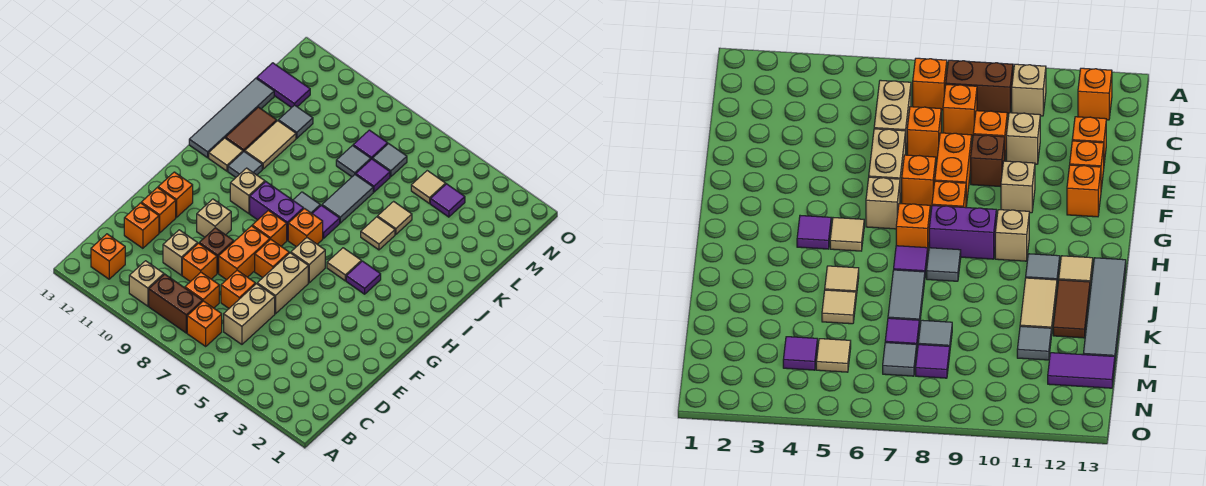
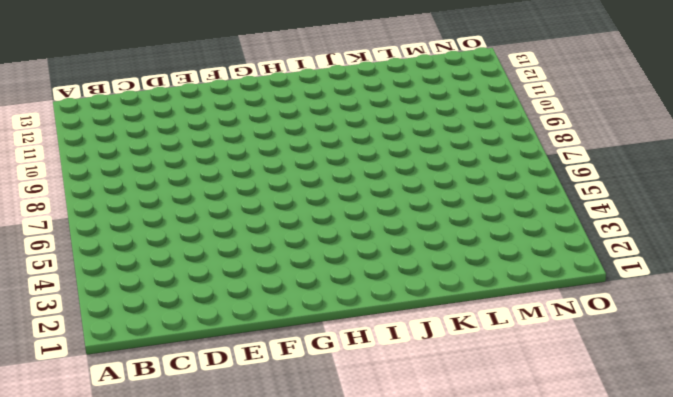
none -> orange 1x1 brick [187,301,222,346]
none -> brown 1x2 brick [149,274,203,333]
none -> tan 1x1 brick [129,261,164,306]
none -> orange 1x1 brick [91,234,125,279]

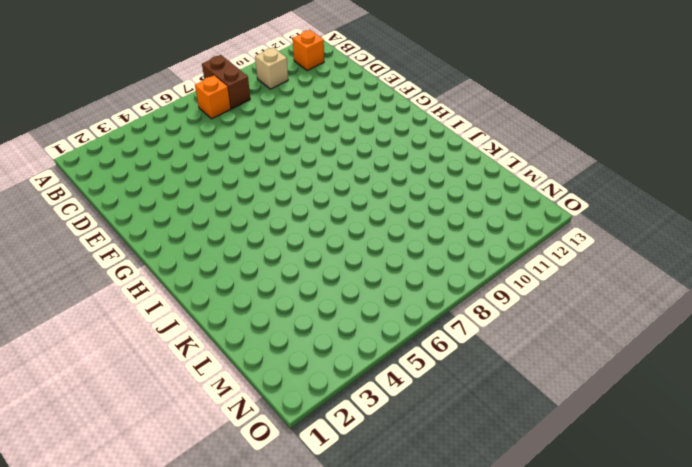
brown 1x2 brick [202,55,250,109] -> brown 1x2 brick turned to [149,274,203,333]
none -> tan 1x2 brick [224,284,275,344]
none -> orange 1x1 brick [185,272,219,308]
none -> orange 1x1 brick [221,270,255,308]
none -> orange 1x1 brick [182,243,217,282]

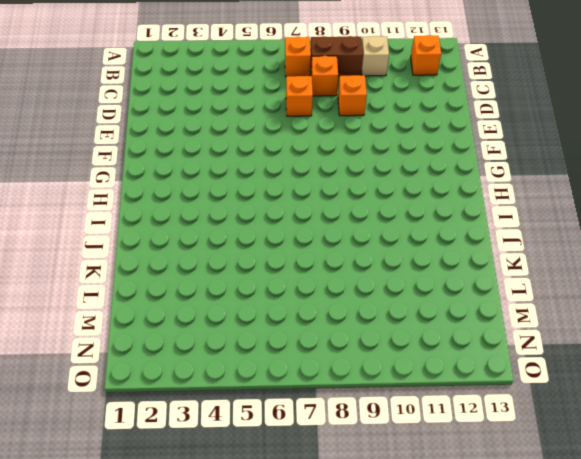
none -> tan 1x2 brick [224,284,275,344]
none -> tan 1x1 brick [163,230,198,275]
none -> orange 1x1 brick [124,203,159,248]
none -> tan 1x2 brick [257,253,308,314]

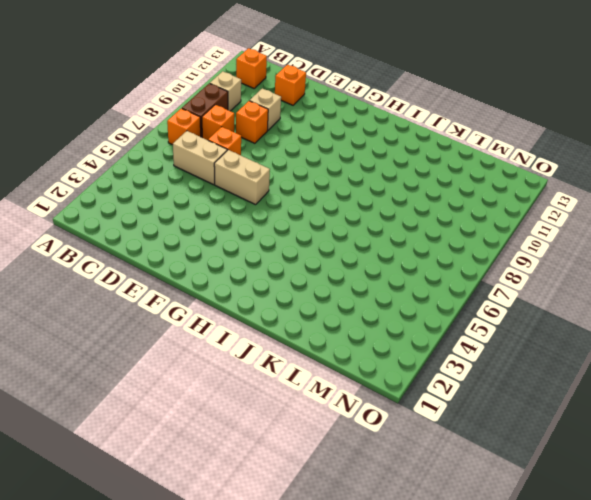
none -> orange 1x2 brick [219,226,270,280]
none -> brown 1x1 brick [199,228,234,273]
none -> orange 1x1 brick [141,188,176,233]
none -> orange 1x1 brick [255,239,289,278]

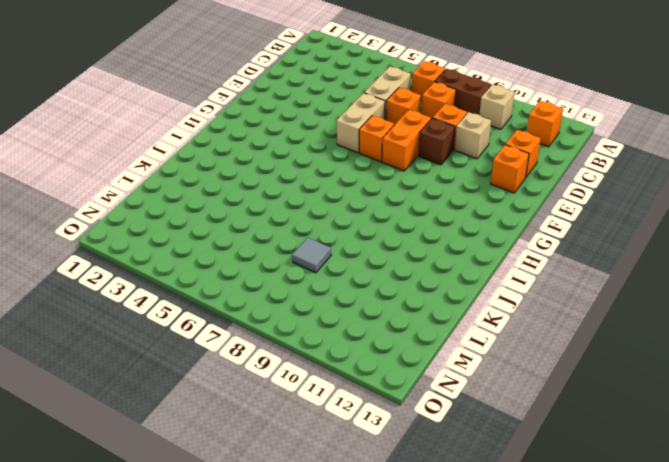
none -> tan 1x1 brick [197,199,231,237]
none -> orange 1x1 brick [158,172,193,217]
none -> tan 1x1 brick [291,238,325,283]
none -> orange 1x1 brick [252,210,287,246]

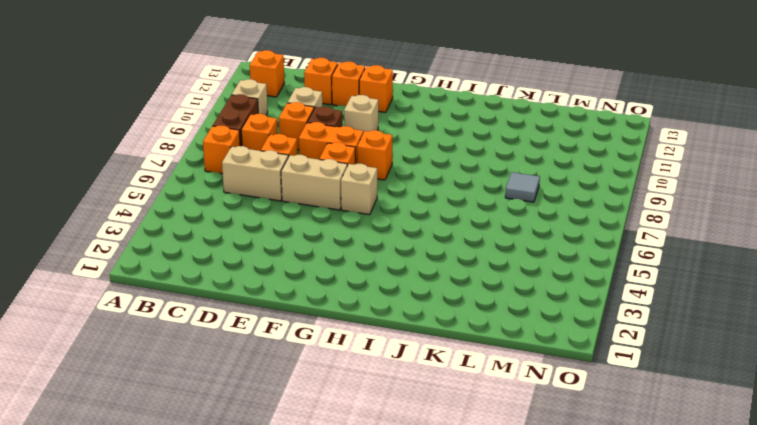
none -> purple 1x1 tile [346,261,381,294]
none -> tan 1x1 tile [327,248,361,281]
none -> orange 1x1 brick [288,209,323,247]
none -> purple 1x2 brick [250,182,303,240]

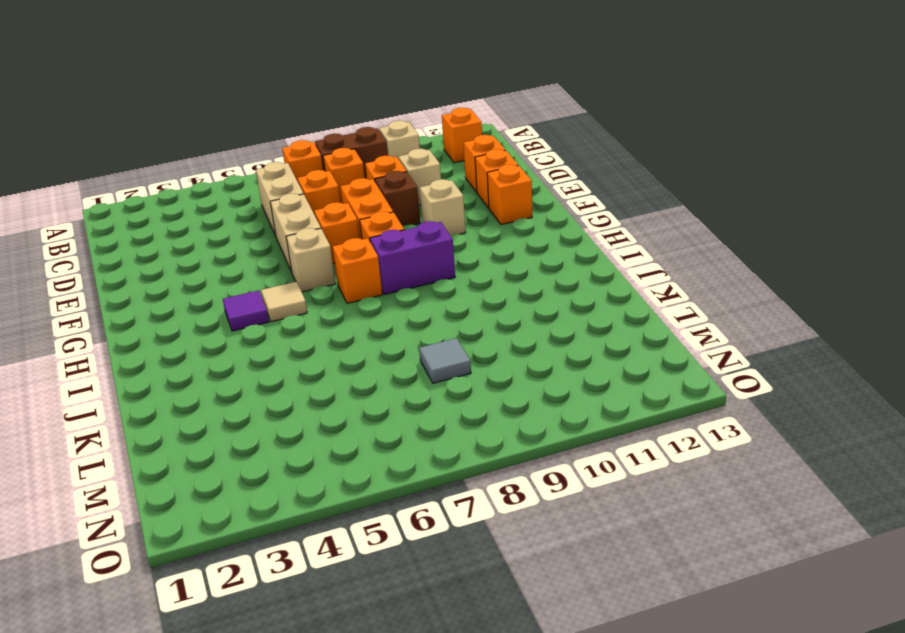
none -> tan 1x1 brick [230,168,265,214]
none -> purple 1x1 tile [312,205,340,238]
none -> grey 1x1 tile [293,192,320,213]
none -> grey 1x1 tile [228,152,262,177]

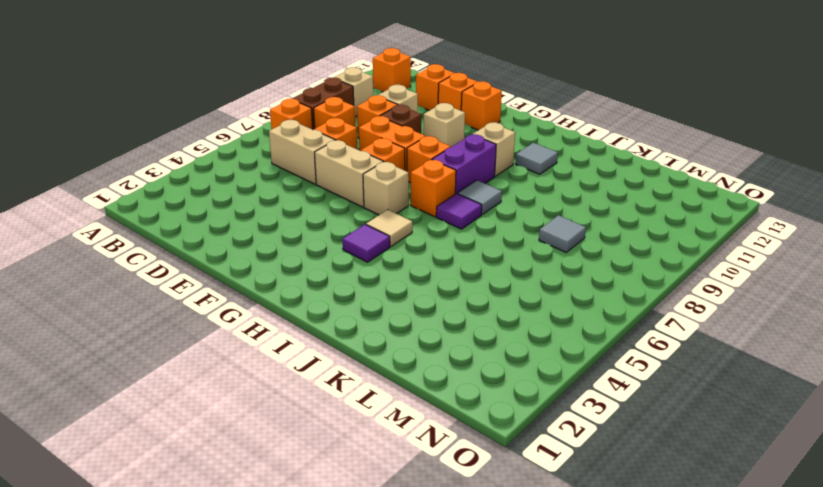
none -> tan 1x1 tile [209,138,243,171]
none -> grey 1x4 tile [189,78,274,158]
none -> tan 1x1 tile [361,217,395,250]
none -> grey 1x2 tile [322,175,373,223]

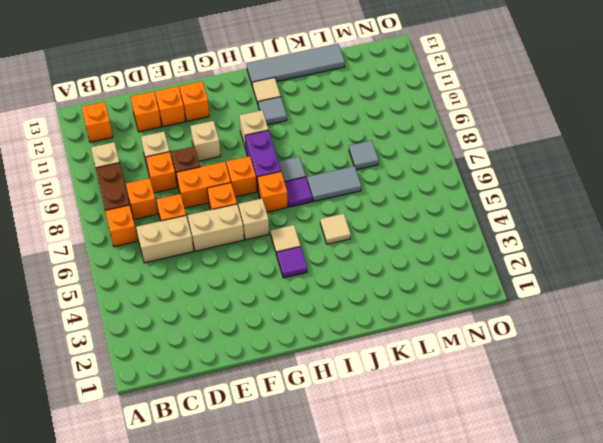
none -> tan 1x2 tile [245,121,296,169]
none -> brown 1x2 tile [225,107,277,152]
none -> tan 1x1 tile [378,201,412,234]
none -> purple 1x1 tile [356,159,390,192]

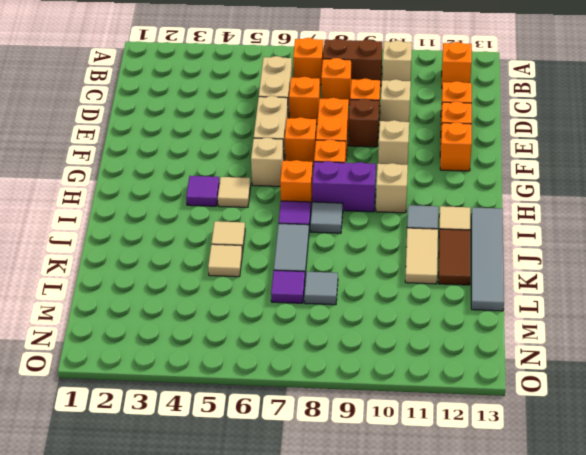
none -> grey 1x1 tile [278,105,313,138]
none -> purple 1x1 tile [430,184,465,217]
none -> tan 1x1 tile [411,171,446,204]
none -> grey 1x1 tile [373,144,407,177]

